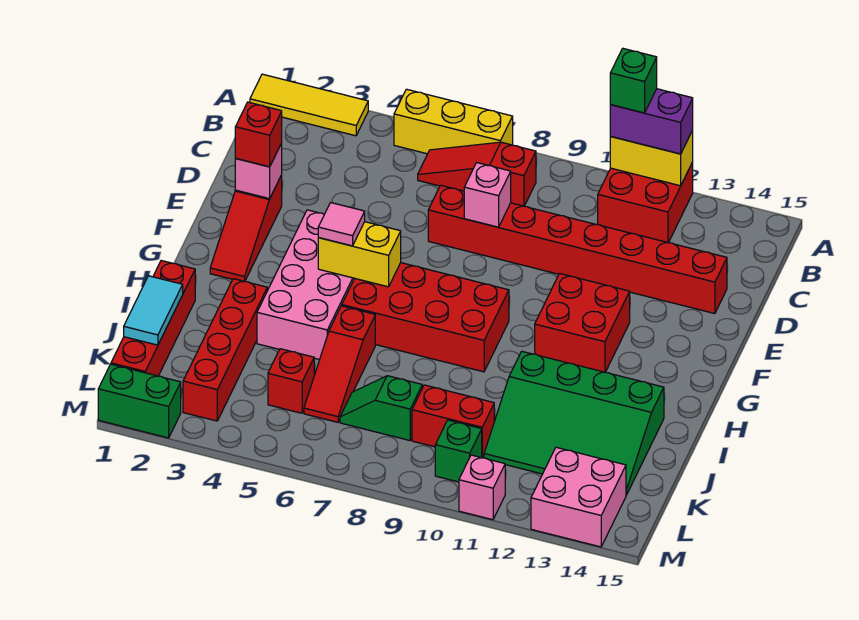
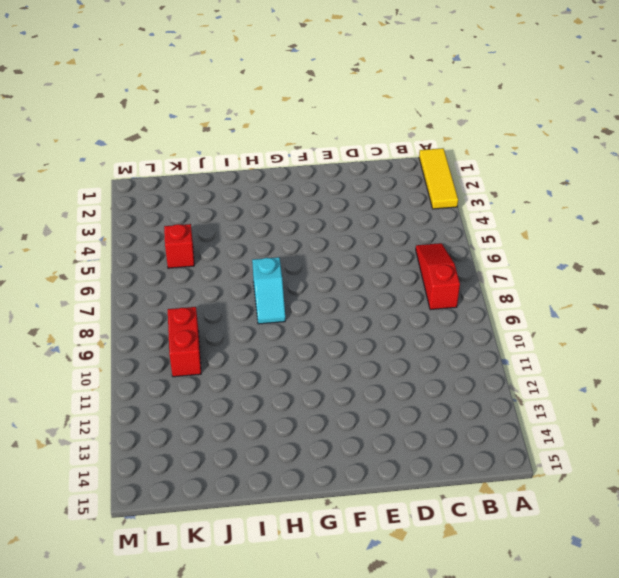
cyan 1x2 slope [252,257,285,324] -> red 2x4 brick [342,263,509,372]
none -> yellow 1x3 brick [394,89,513,154]
none -> red 2x2 brick [598,162,693,243]
none -> red 1x8 brick [428,185,727,314]

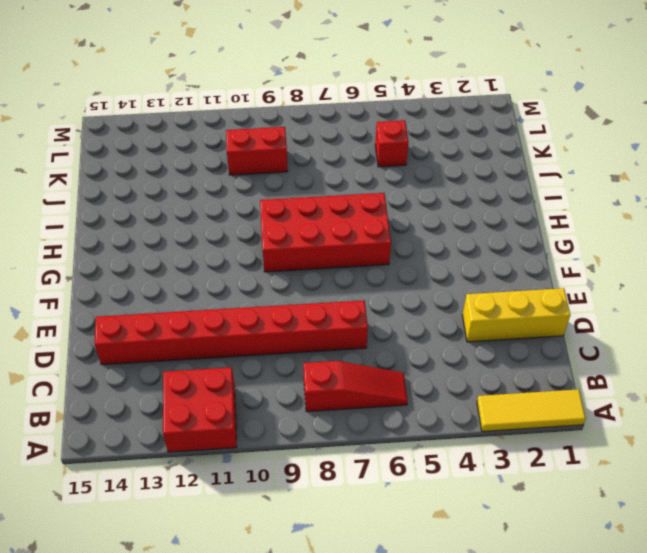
yellow 1x3 brick [462,288,570,342] -> yellow 1x3 brick moved to [394,89,513,154]
none -> red 1x3 slope [210,175,282,281]
none -> pink 2x4 brick [257,210,354,360]
none -> red 2x2 brick [535,274,630,372]

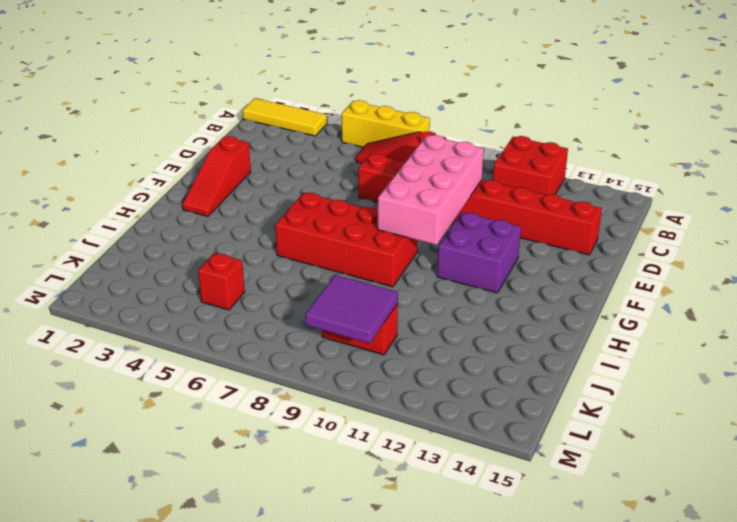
pink 2x4 brick [378,135,484,245] -> pink 2x4 brick moved to [257,210,354,360]
purple 2x2 brick [437,212,521,293] -> red 2x2 brick [535,274,630,372]
purple 2x2 tile [305,275,398,343] -> none
none -> red 1x4 brick [111,261,195,376]
none -> red 1x4 brick [183,279,267,421]
none -> red 1x3 slope [304,306,375,422]

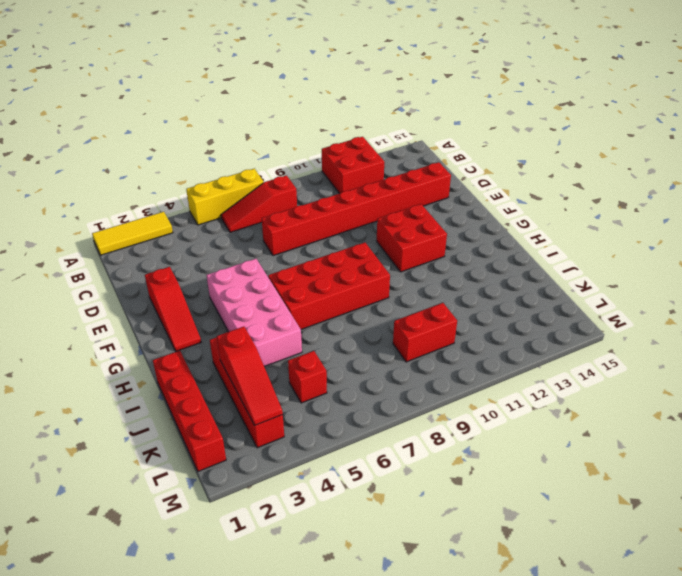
red 1x3 slope [217,327,283,425] -> red 1x3 slope moved to [304,306,375,422]
none -> green 3x4 slope [484,351,664,495]
none -> green 1x2 slope [340,376,422,441]
none -> green 1x1 brick [435,420,482,482]

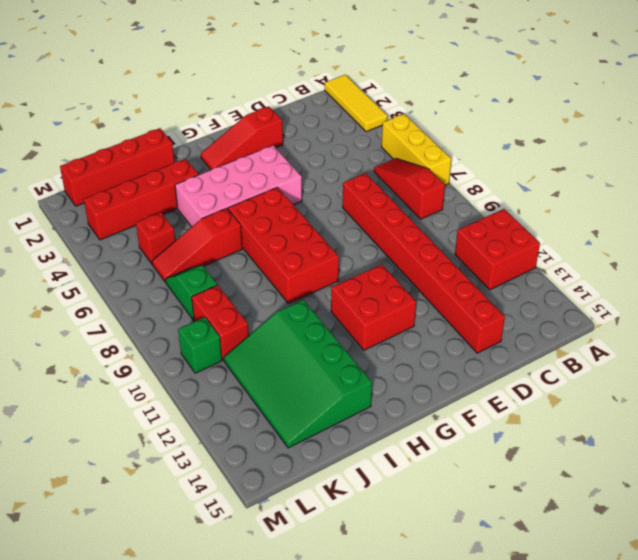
none -> pink 2x2 brick [531,447,626,547]
none -> green 1x2 brick [98,364,181,438]
none -> pink 1x1 brick [459,455,505,520]

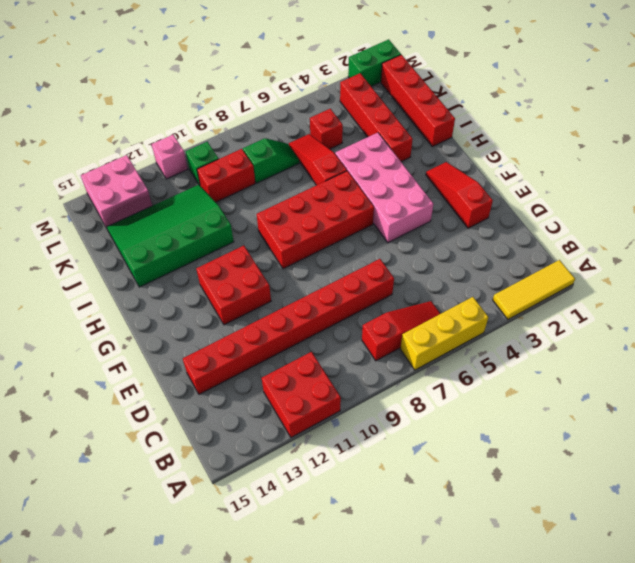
none -> yellow 1x2 brick [610,131,693,186]
none -> pink 1x1 brick [464,163,511,227]
none -> pink 1x1 brick [235,143,282,199]

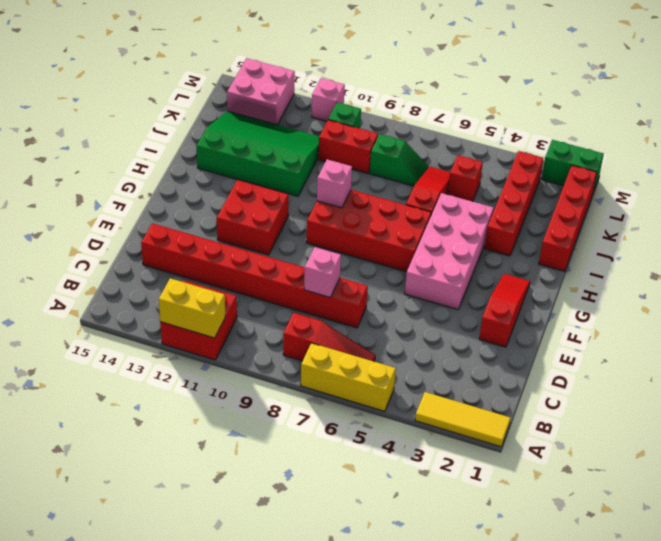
pink 1x1 brick [317,160,352,208] -> pink 1x1 brick moved to [235,143,282,199]
none -> yellow 1x2 brick [318,222,401,287]
none -> cyan 1x2 tile [124,276,183,345]
none -> purple 1x2 brick [610,89,693,154]

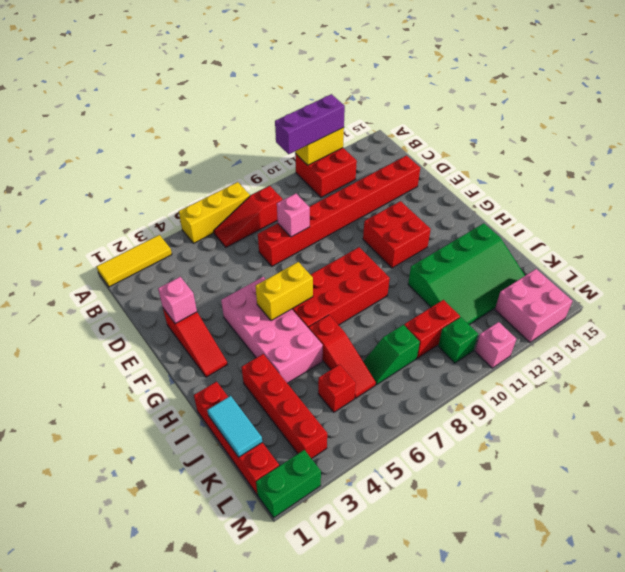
purple 1x3 brick [275,94,345,154] -> purple 1x2 brick [610,89,693,154]
none -> red 1x1 brick [235,102,282,167]
none -> pink 1x1 tile [318,203,365,246]
none -> green 1x1 brick [610,48,657,113]

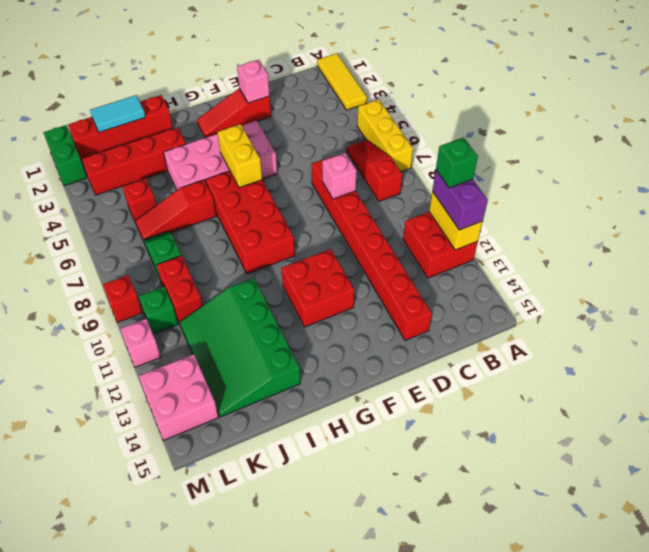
red 1x1 brick [103,275,142,322] -> red 1x1 brick moved to [235,102,282,167]
none -> pink 1x1 tile [318,203,365,246]

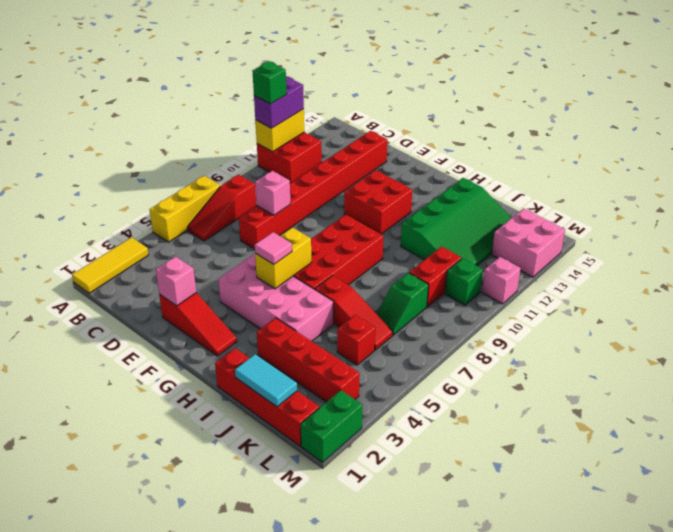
none -> red 1x1 brick [235,102,282,167]

